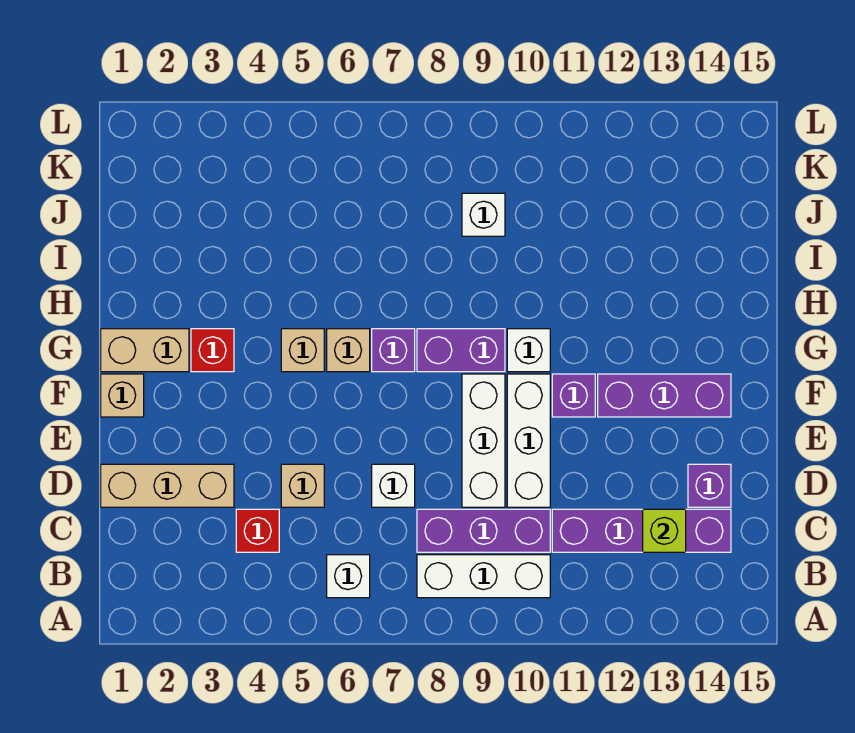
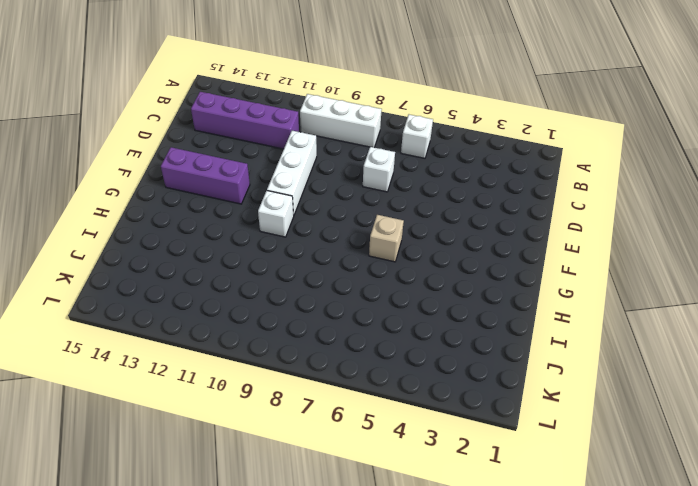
none -> red 1x1 brick [236,509,279,552]
none -> purple 1x3 brick [417,509,550,552]
none -> tan 1x3 brick [101,464,234,507]

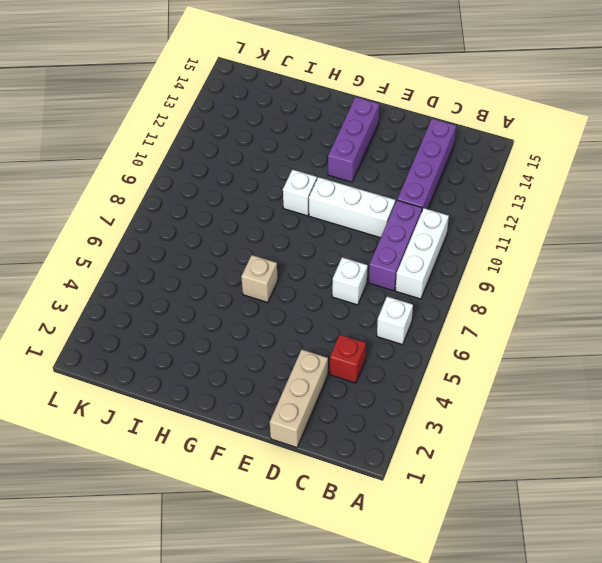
none -> tan 1x1 brick [281,464,324,507]
none -> white 1x3 brick [462,374,505,507]
none -> purple 1x1 brick [688,464,731,507]

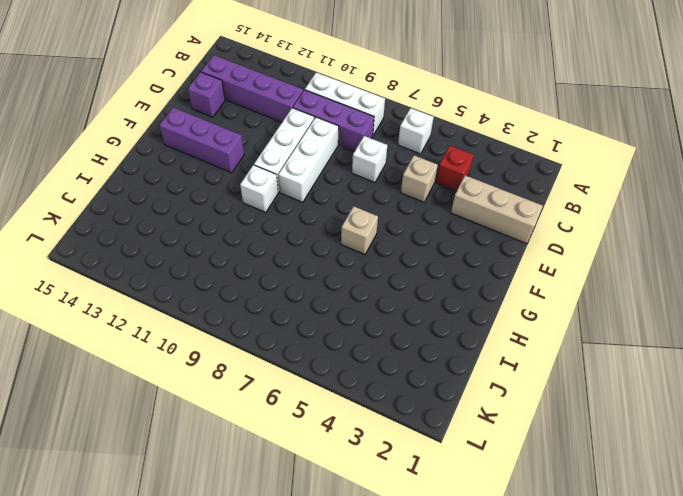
none -> tan 1x1 brick [101,374,144,417]
none -> purple 1x1 brick [552,374,595,417]
none -> tan 1x2 brick [101,329,189,372]

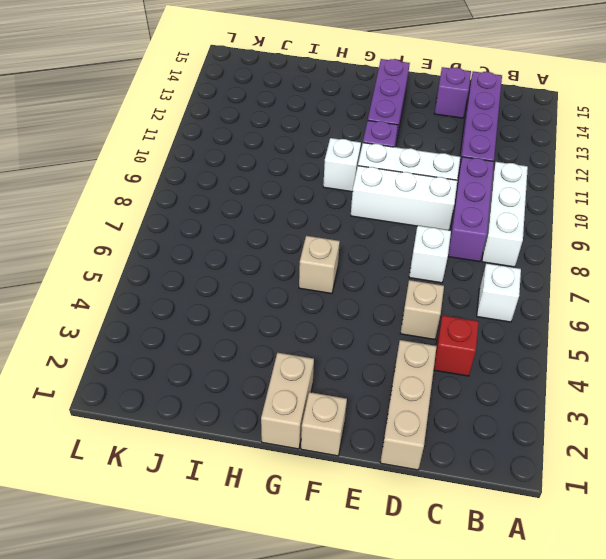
none -> red 1x1 brick [191,329,234,372]
none -> tan 1x1 brick [281,329,324,372]
none -> purple 1x1 brick [372,329,415,372]

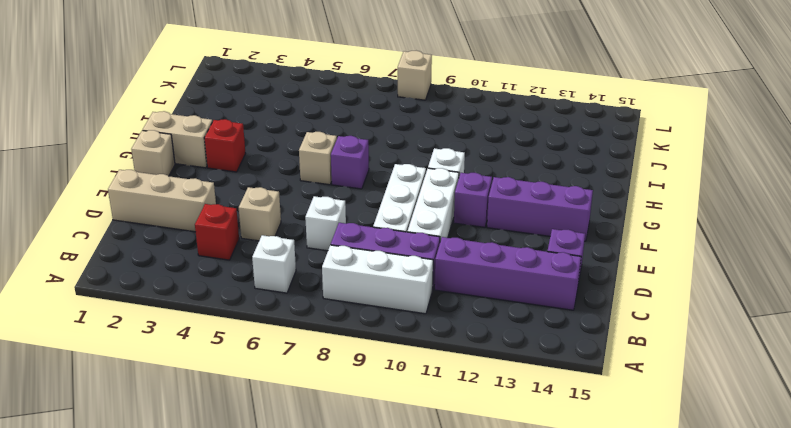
tan 1x1 brick [398,51,432,100] -> tan 1x1 brick moved to [281,329,324,372]
none -> purple 1x2 brick [417,329,505,372]
none -> white 1x1 brick [462,193,505,236]
none -> lime 1x1 brick [643,509,686,552]

